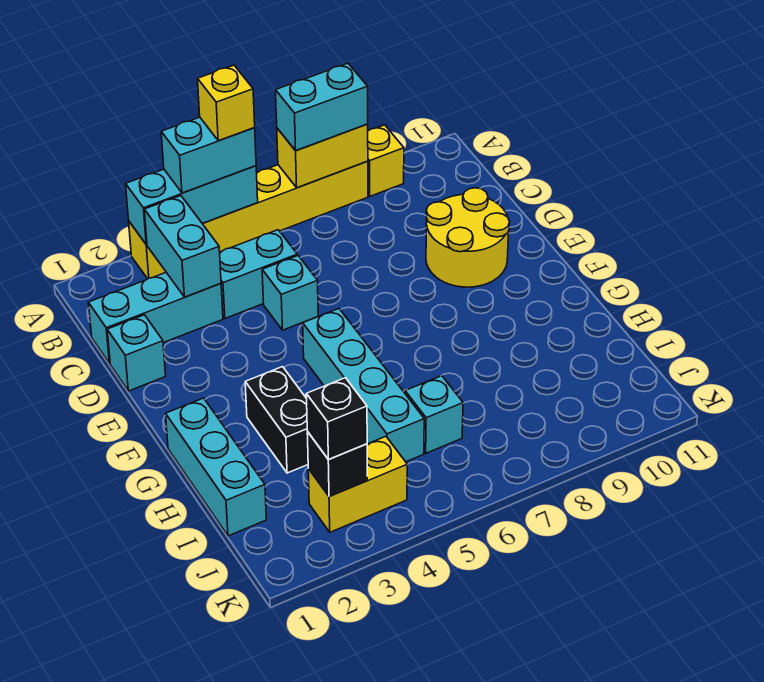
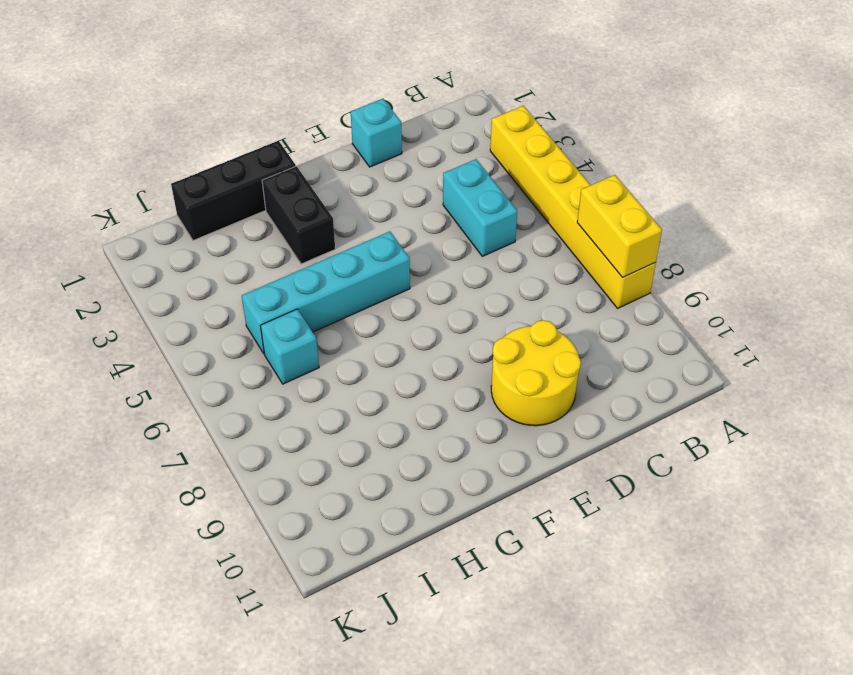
black 1x3 brick [171,141,296,241] -> cyan 1x3 brick [166,398,266,536]
black 1x2 brick [262,166,335,264] -> black 1x2 brick turned to [245,367,308,473]
none -> yellow 1x1 brick [368,125,404,196]
none -> cyan 1x3 brick [88,273,223,363]
none -> cyan 1x1 brick [262,256,318,330]

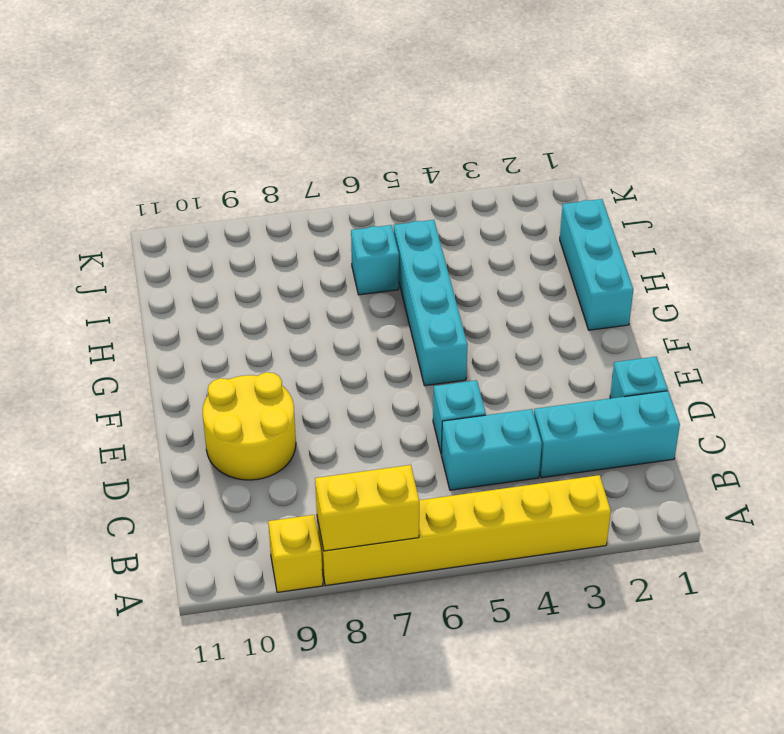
none -> black 1x2 brick [245,367,308,473]
none -> yellow 1x2 brick [308,436,407,532]
none -> cyan 1x3 brick [126,166,258,245]

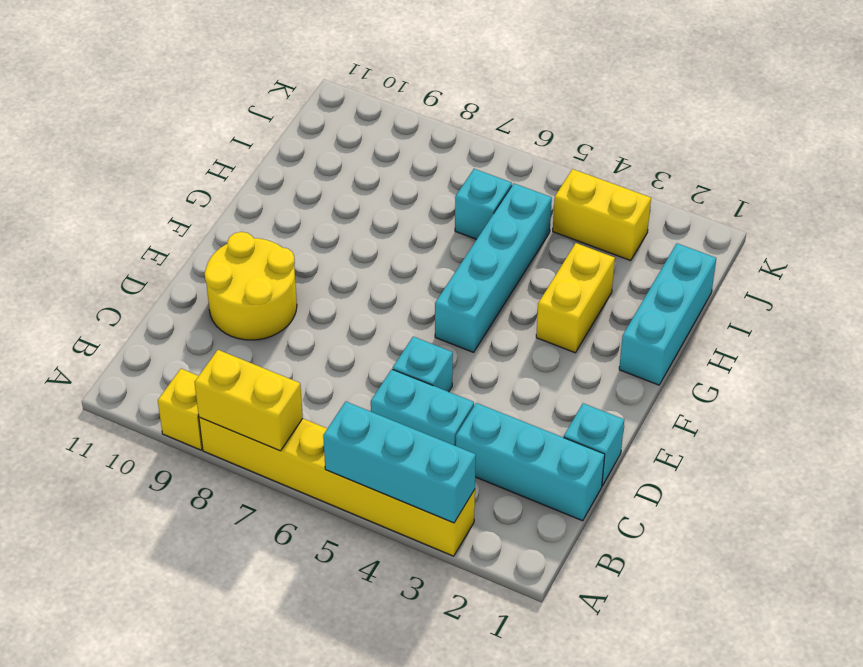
yellow 1x2 brick [536,243,615,353] -> black 1x2 brick [245,367,308,473]
none -> cyan 1x2 brick [144,196,221,297]
none -> black 1x1 brick [307,432,367,497]
none -> cyan 1x2 brick [161,117,256,193]

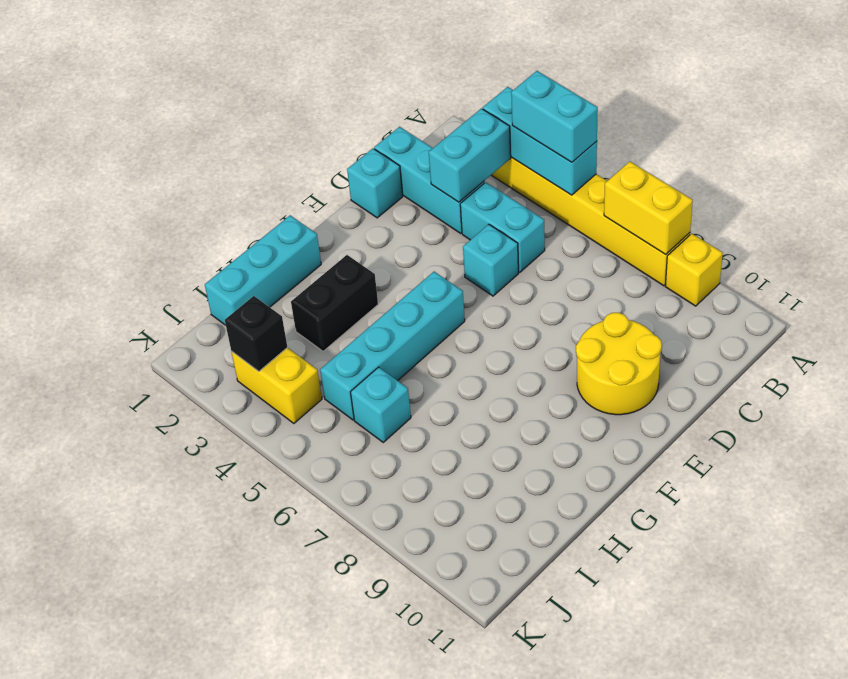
none -> cyan 1x2 brick [276,63,368,151]
none -> black 1x1 brick [306,378,367,460]
none -> yellow 1x1 brick [198,65,255,141]

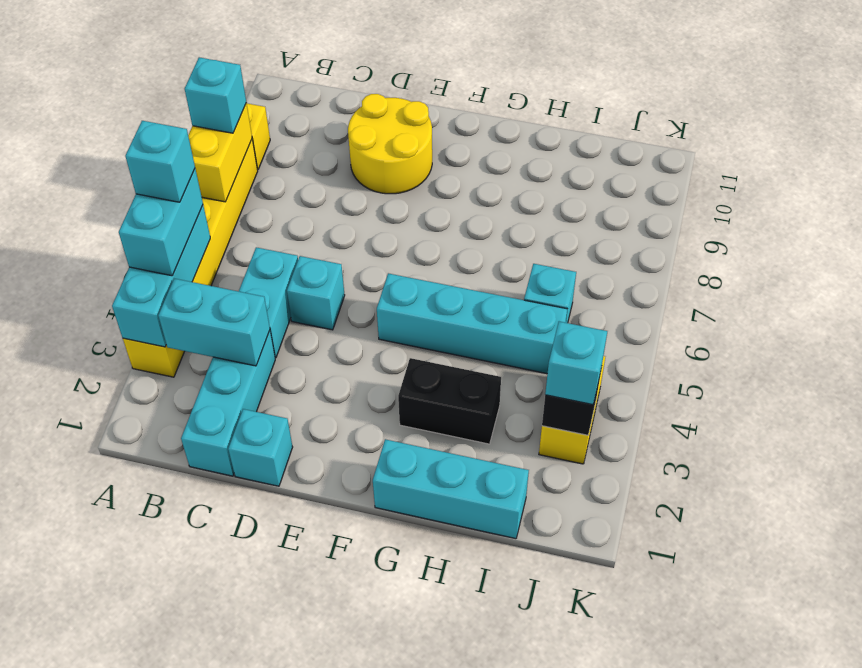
cyan 1x1 brick [125,121,195,202] -> yellow 1x1 brick [198,65,255,141]
cyan 1x1 brick [185,57,246,133] -> cyan 1x2 brick [276,63,368,151]
cyan 1x1 brick [545,322,607,405] -> black 1x1 brick [306,378,367,460]

